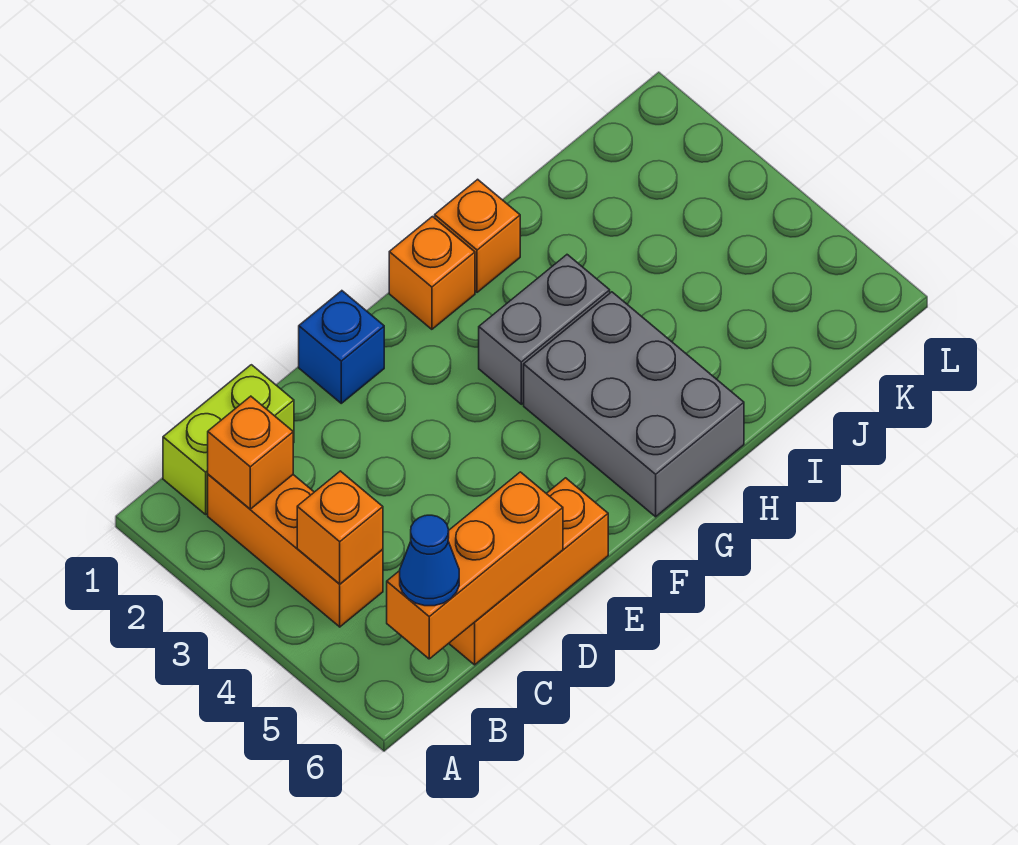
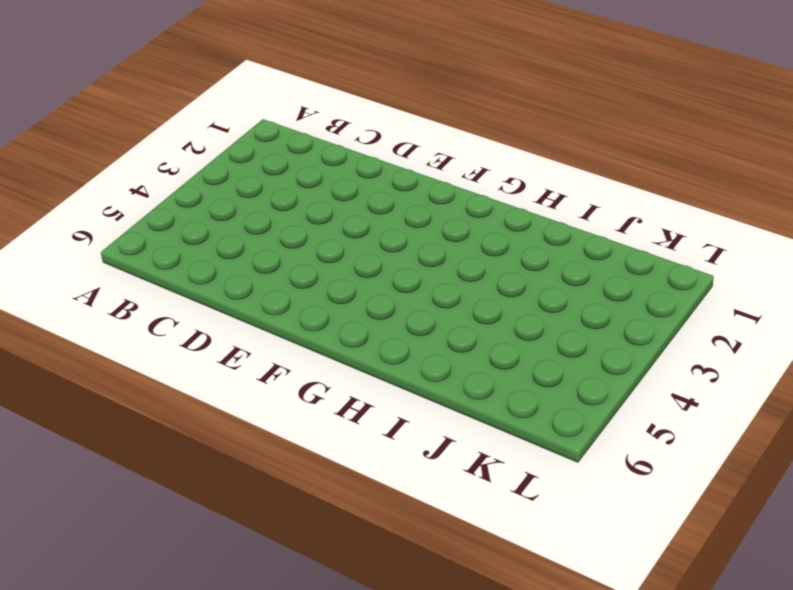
none -> lime 1x2 brick [163,365,294,514]
none -> orange 1x3 brick [208,474,383,627]
none -> orange 1x3 brick [449,478,608,665]

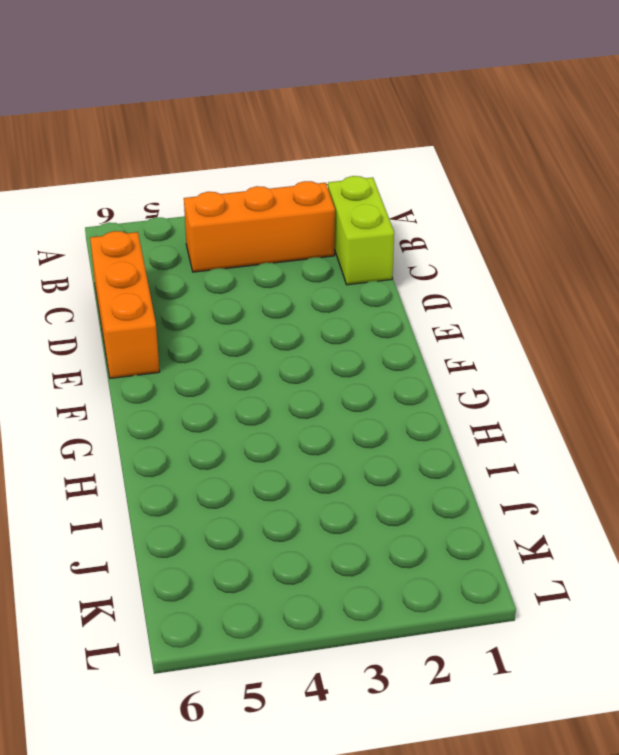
none -> blue 1x1 brick [299,291,384,403]
none -> orange 1x1 brick [389,217,475,329]
none -> grey 1x2 brick [479,255,610,404]

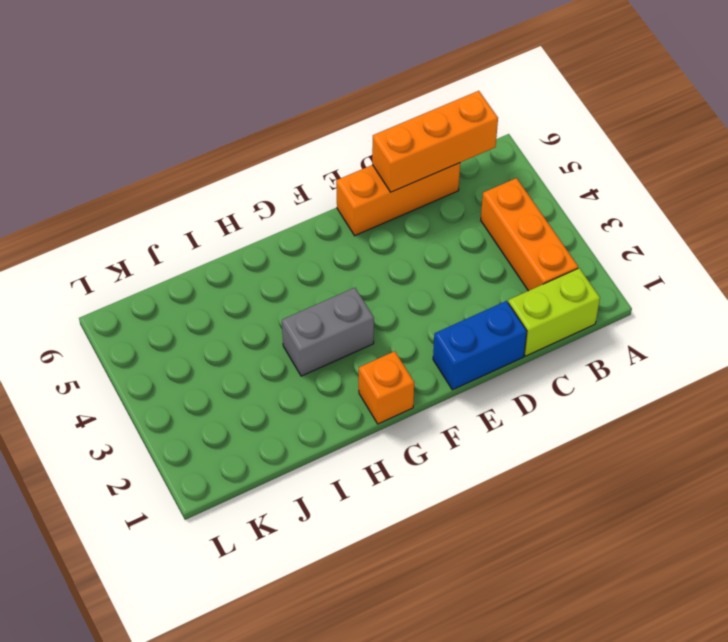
blue 1x2 brick [433,301,527,390] -> blue 1x1 brick [299,291,384,403]
none -> grey 2x3 brick [524,292,744,517]
none -> orange 1x1 brick [435,179,520,292]
none -> orange 1x1 brick [208,396,293,509]

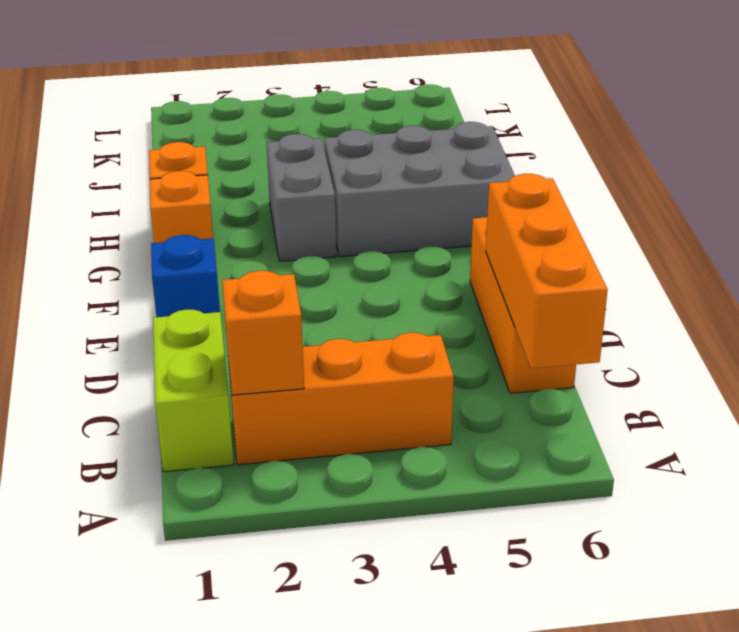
none -> orange 1x1 brick [297,471,383,584]
none -> blue 1x1 cone [400,515,459,606]

